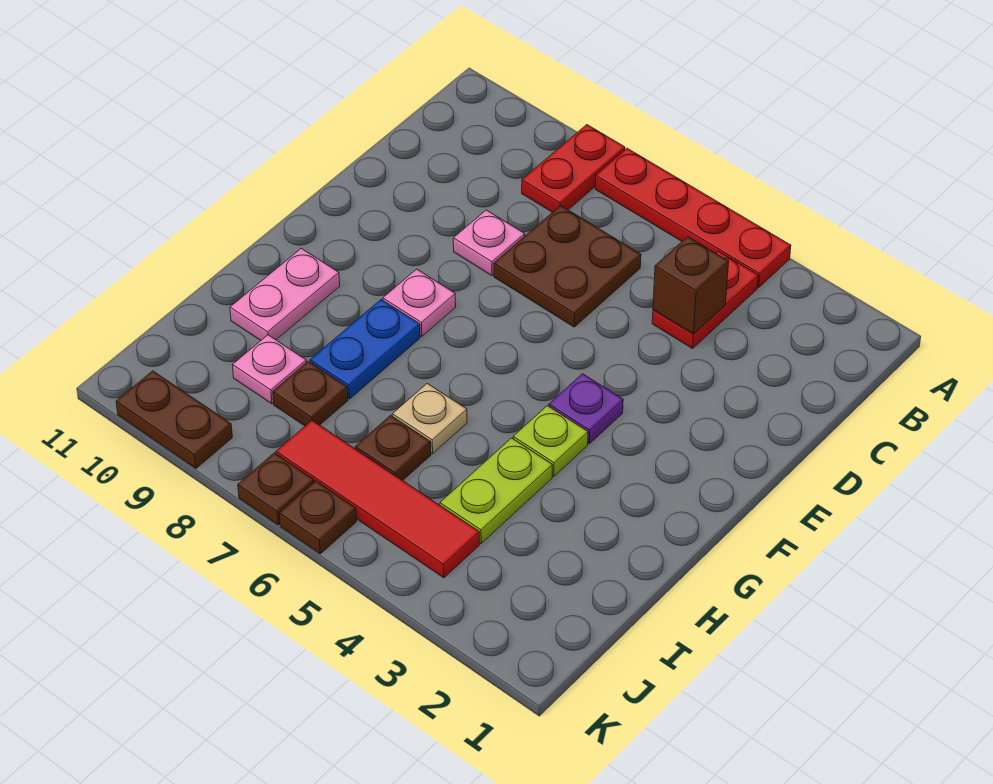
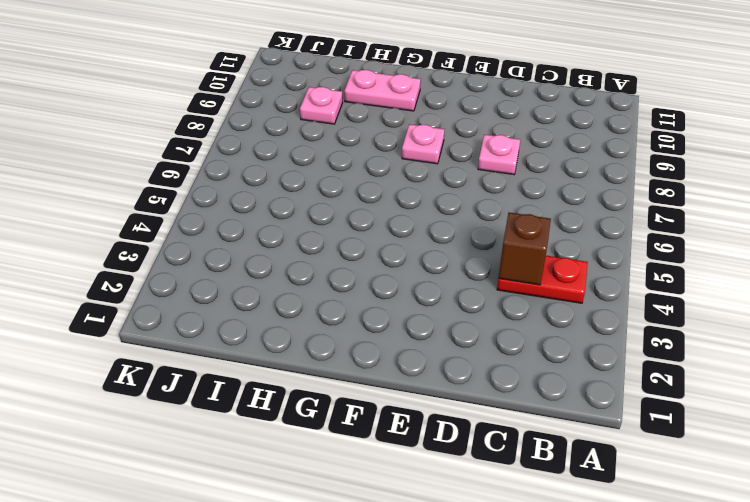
none -> red 1x4 plate [595,148,791,288]
none -> red 1x2 plate [522,125,625,212]
none -> brown 2x2 plate [494,206,641,327]

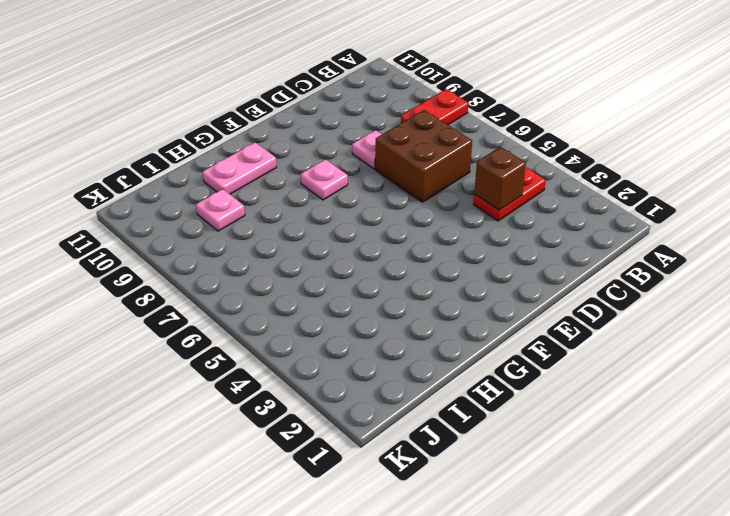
brown 2x2 brick [375,110,472,202] -> brown 2x2 plate [494,206,641,327]
none -> red 1x4 plate [595,148,791,288]
none -> purple 1x1 plate [549,374,623,444]
none -> lime 1x1 plate [513,406,588,476]

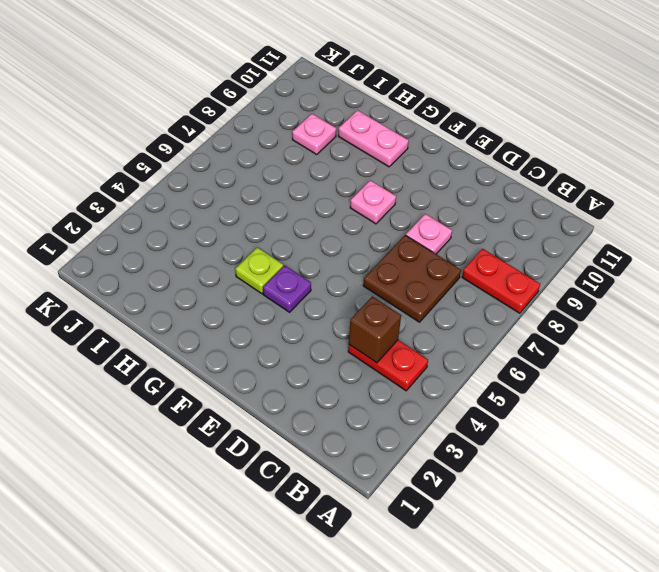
none -> red 1x4 plate [595,148,791,288]
none -> blue 1x2 plate [310,300,420,399]
none -> lime 1x2 plate [440,438,552,543]

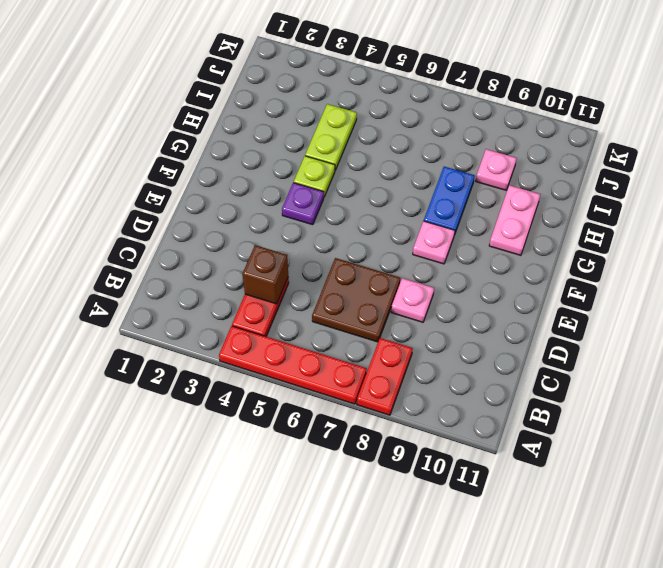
none -> tan 1x1 plate [392,383,467,454]
none -> brown 1x1 plate [355,415,431,480]
none -> brown 1x1 plate [273,361,348,426]

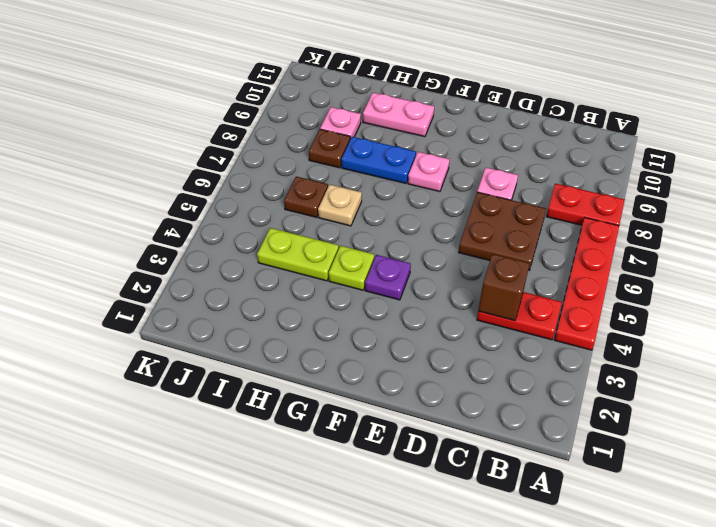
none -> red 1x4 tile [276,420,479,578]
none -> brown 1x1 plate [279,481,357,554]
none -> brown 1x1 plate [238,453,314,525]

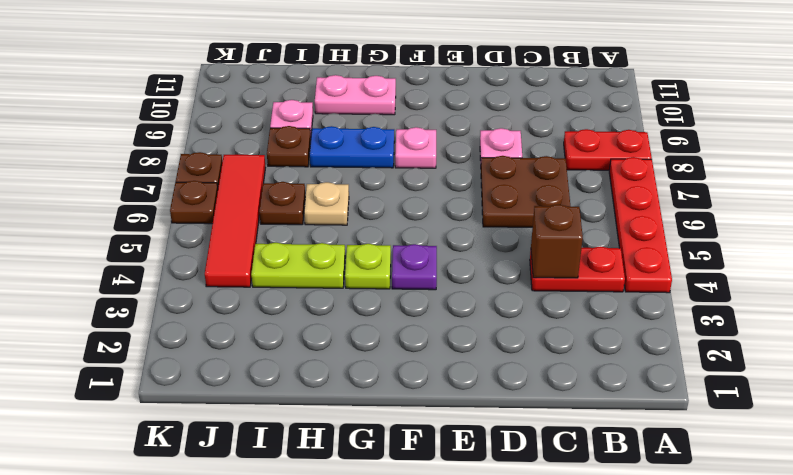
none -> brown 1x2 plate [116,371,232,468]

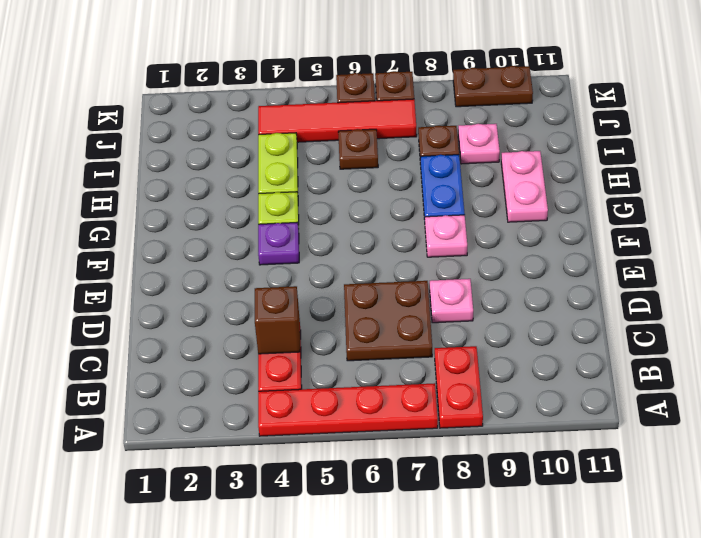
none -> tan 1x1 plate [392,383,467,454]

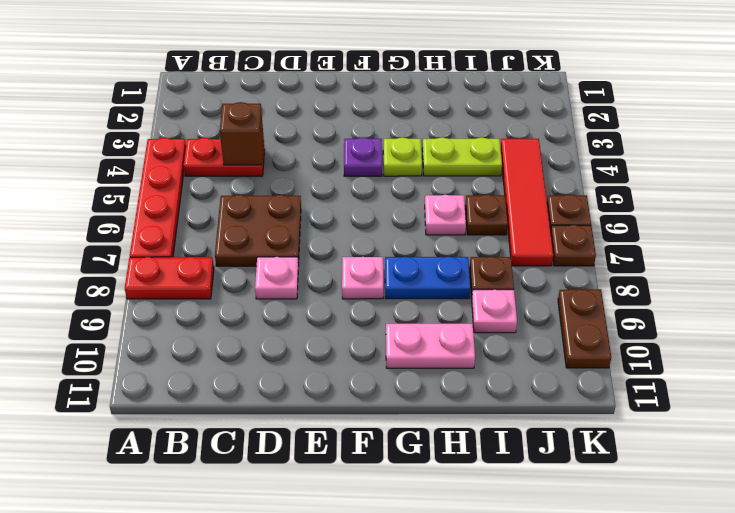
pink 1x1 plate [425,195,466,235] -> tan 1x1 plate [392,383,467,454]

